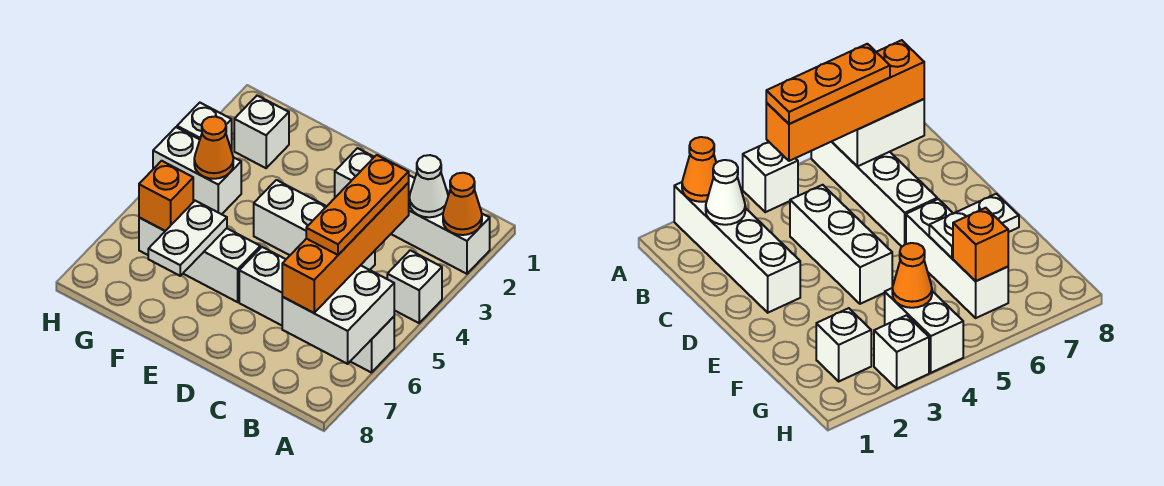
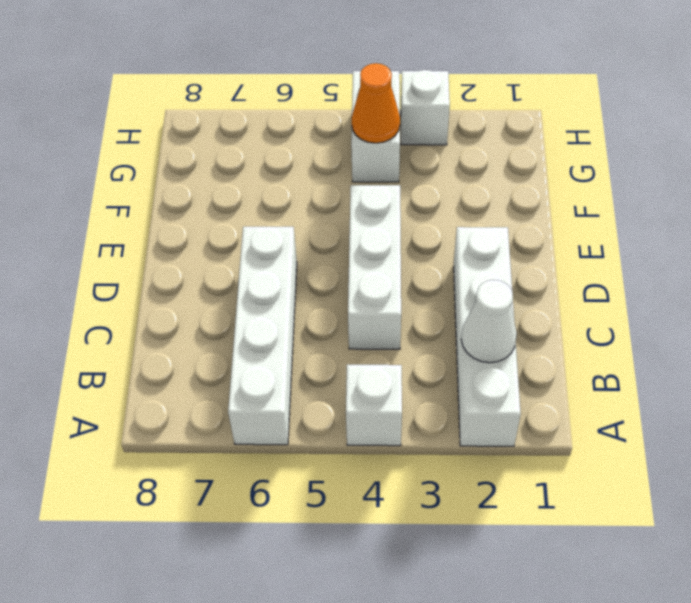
none -> white 1x3 brick [139,218,260,302]
none -> white 1x1 brick [234,95,289,168]
none -> orange 1x1 cone [443,173,482,235]

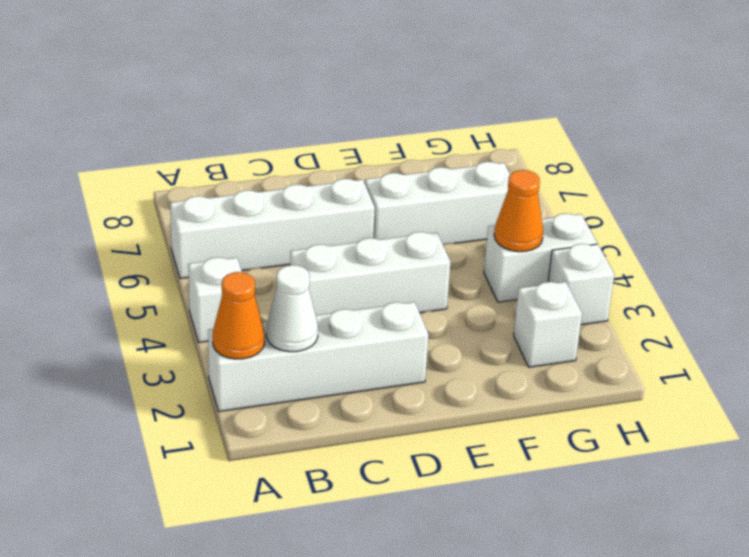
none -> white 2x2 brick [282,265,394,364]
none -> white 1x2 plate [148,201,227,276]
none -> orange 1x1 brick [139,161,193,231]

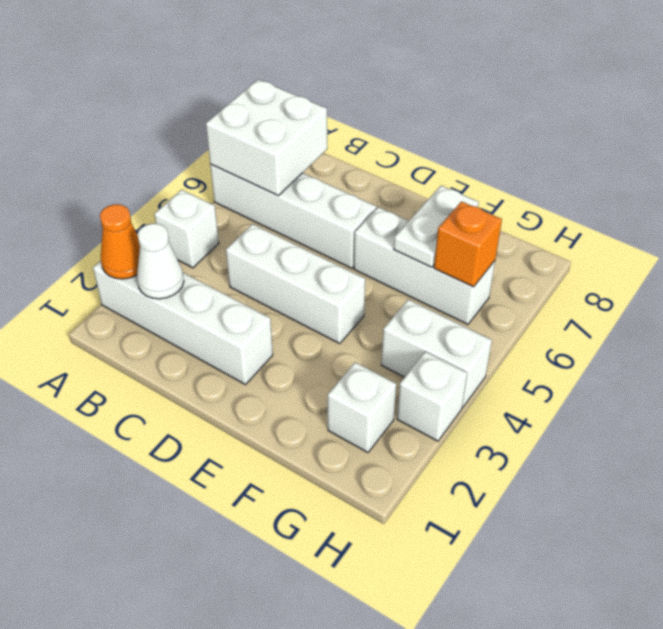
none -> orange 1x1 cone [194,117,233,179]
none -> orange 1x4 brick [282,183,409,313]
none -> orange 1x3 plate [306,155,409,255]

